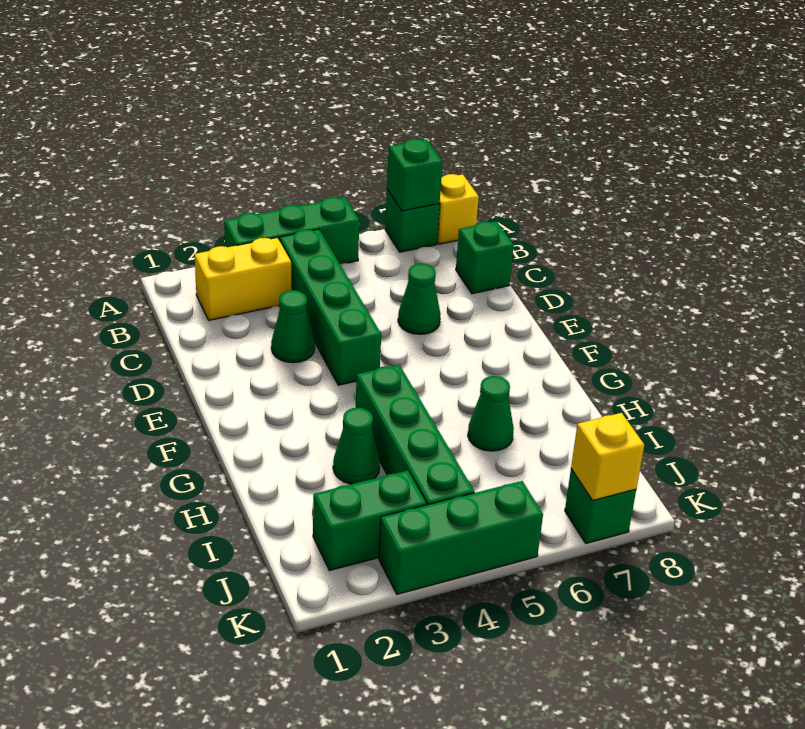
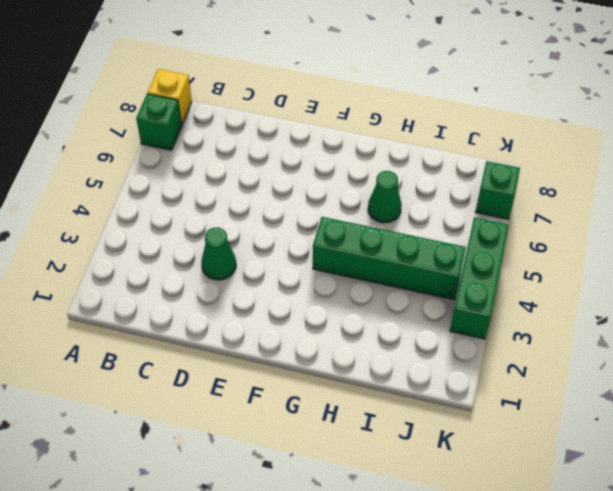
none -> green 1x3 brick [224,197,359,264]
none -> yellow 1x2 brick [195,237,291,320]
none -> green 1x4 brick [280,229,381,385]

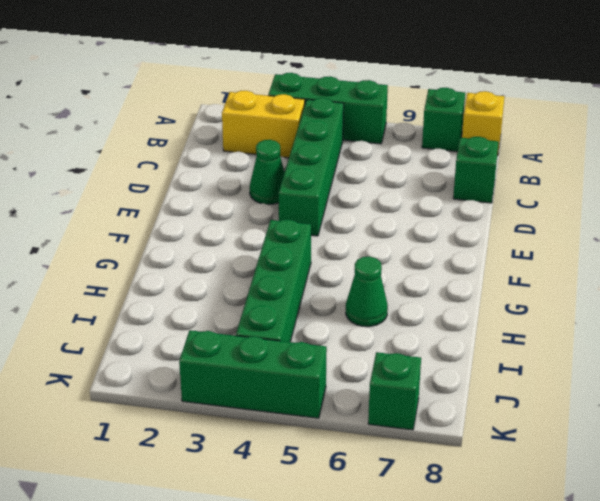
none -> green 1x1 cone [398,264,440,334]
none -> green 1x1 cone [333,408,380,484]
none -> green 1x2 brick [313,470,426,571]

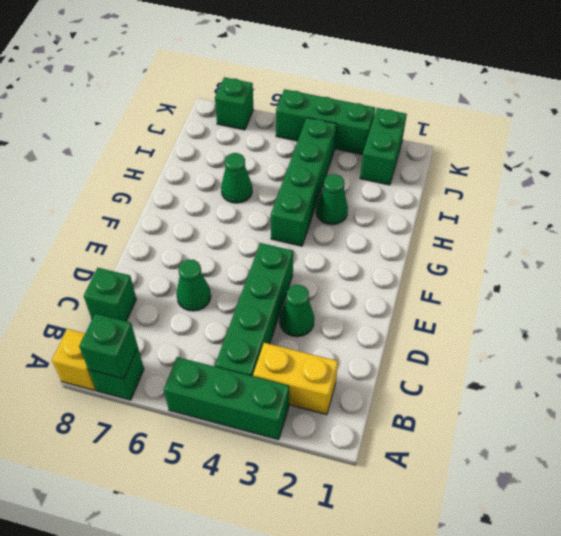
green 1x2 brick [360,108,407,185] -> green 1x2 brick turned to [313,470,426,571]
none -> yellow 1x1 brick [571,413,644,500]

